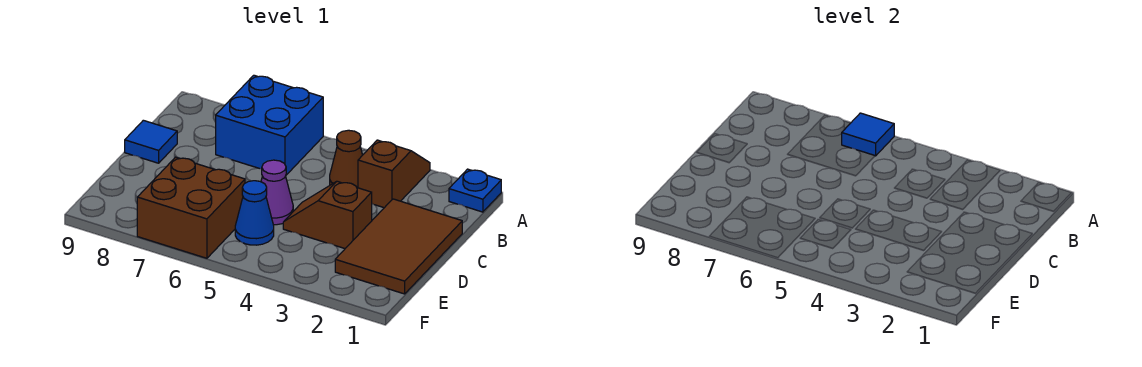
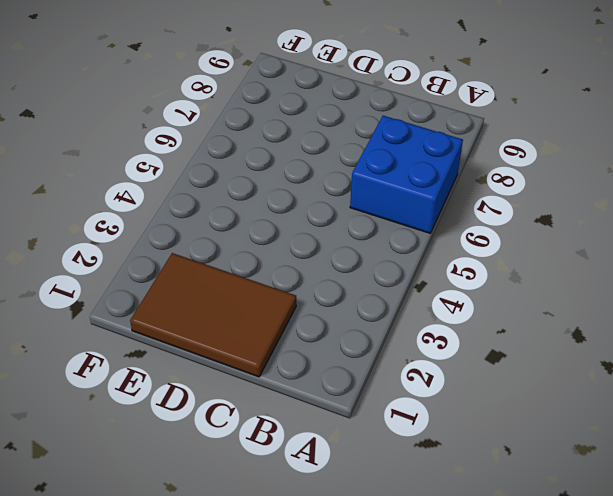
none -> blue 1x1 plate [449,169,501,212]
none -> brown 1x2 slope [358,140,430,208]

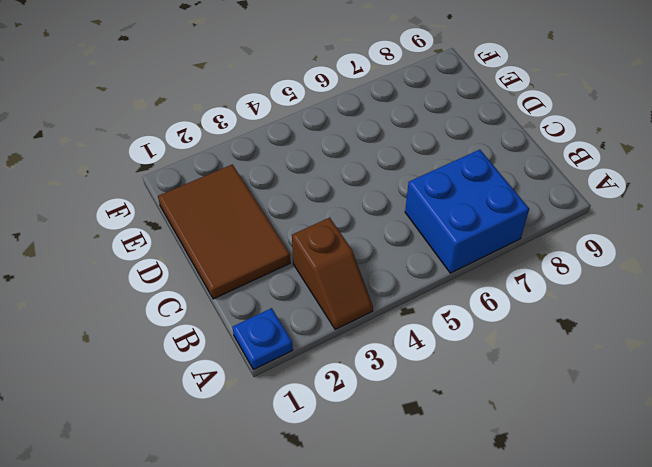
none -> brown 1x1 cone [330,130,362,188]
none -> blue 1x1 tile [125,120,177,163]

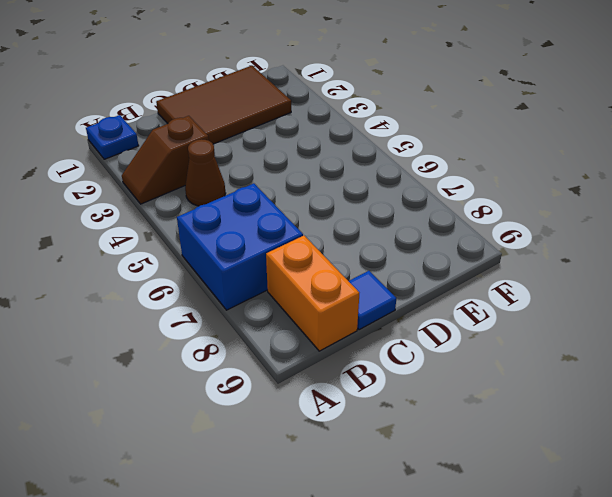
orange 1x2 brick [266,236,359,351] -> none
none -> brown 1x2 slope [283,181,372,249]
none -> purple 1x1 cone [261,160,293,225]

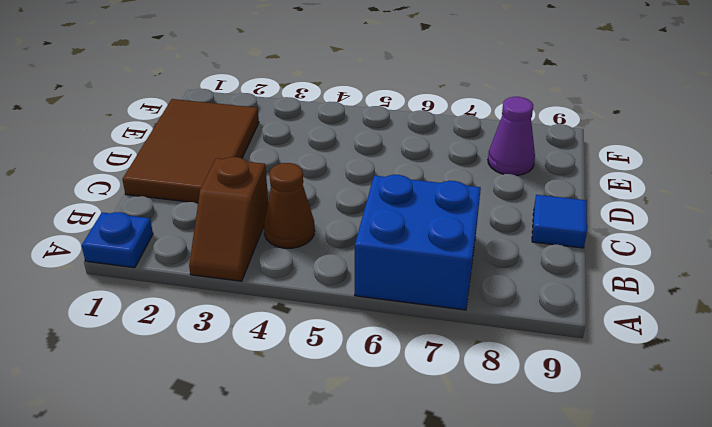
purple 1x1 cone [488,97,535,176] -> purple 1x1 cone moved to [261,160,293,225]
none -> brown 1x2 slope [283,181,372,249]
none -> blue 1x1 cone [235,181,274,245]

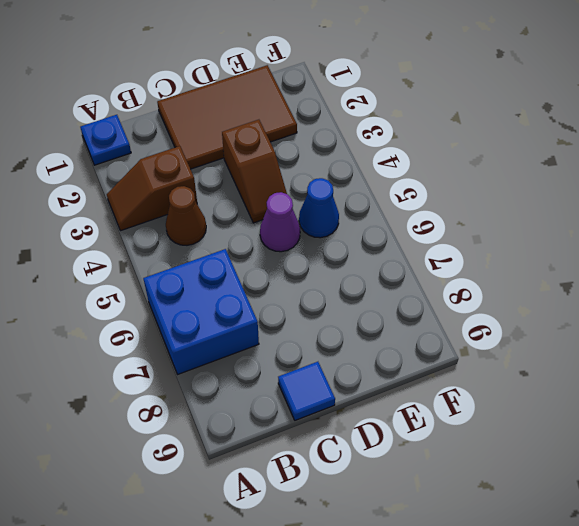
none -> brown 2x2 brick [137,157,245,258]
none -> blue 1x1 tile [842,113,894,156]

